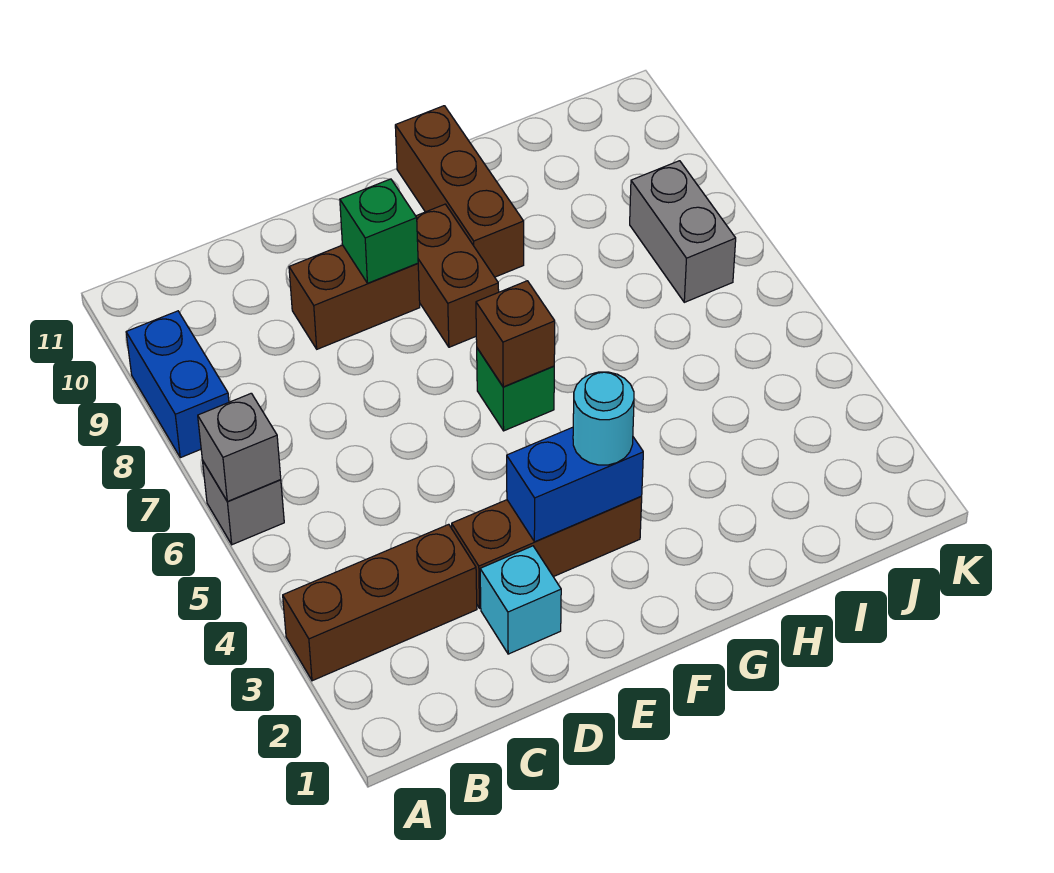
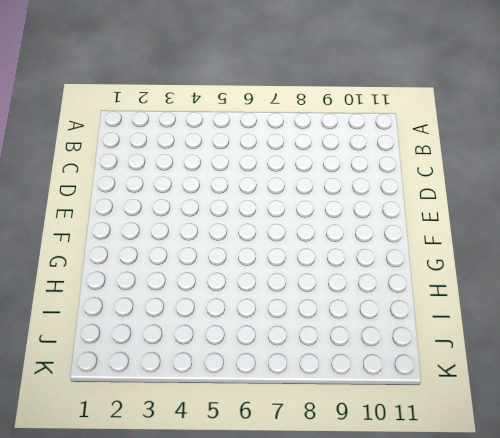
none -> brown 1x3 brick [283,524,477,681]
none -> grey 1x1 brick [203,462,284,545]
none -> blue 1x2 brick [126,311,229,458]

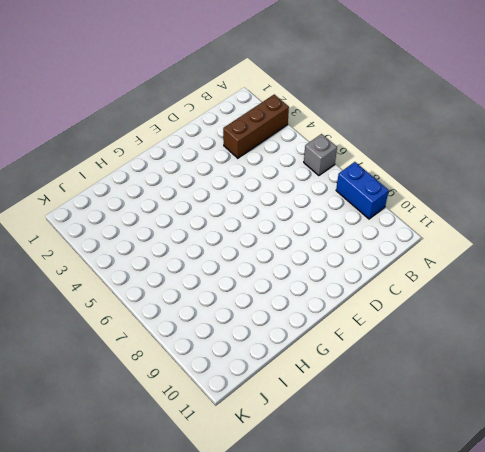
none -> cyan 1x1 brick [480,546,561,654]
none -> brown 1x3 brick [452,496,642,608]
none -> brown 1x2 brick [289,245,420,349]

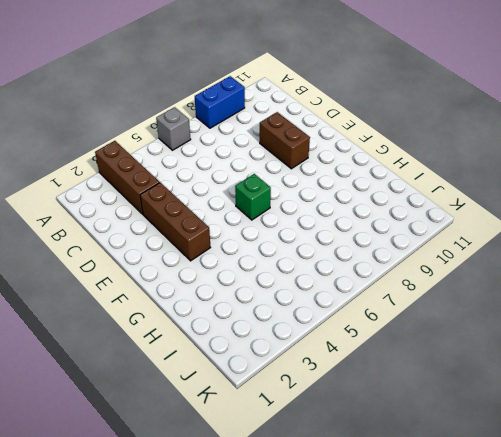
none -> cyan 1x1 brick [480,546,561,654]
none -> brown 1x2 brick [416,204,499,347]
none -> brown 1x3 brick [395,106,524,277]

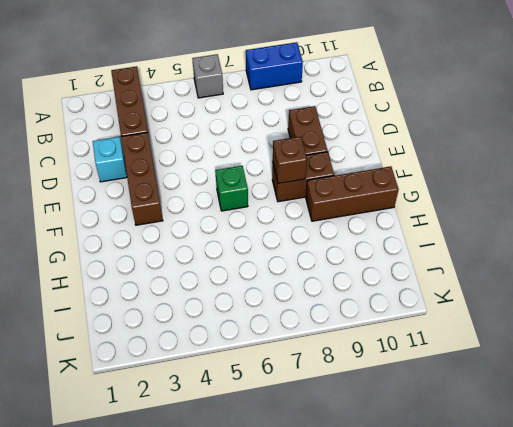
brown 1x1 brick [273,136,307,183] -> brown 1x1 brick moved to [476,281,555,387]
none -> grey 1x2 brick [630,161,736,302]
none -> grey 1x1 brick [198,393,281,501]
none -> blue 1x2 brick [507,427,643,542]

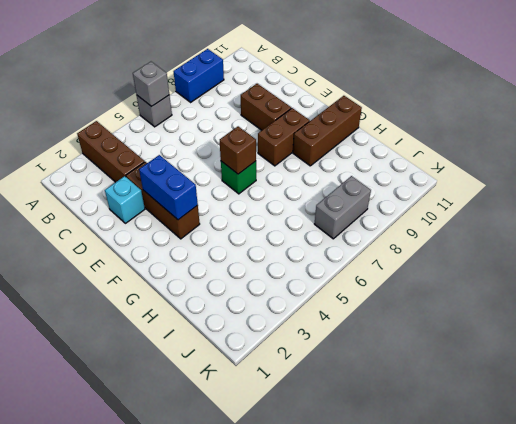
none -> green 1x1 brick [340,179,418,283]
none -> cyan 1x1 round brick [573,372,634,465]

